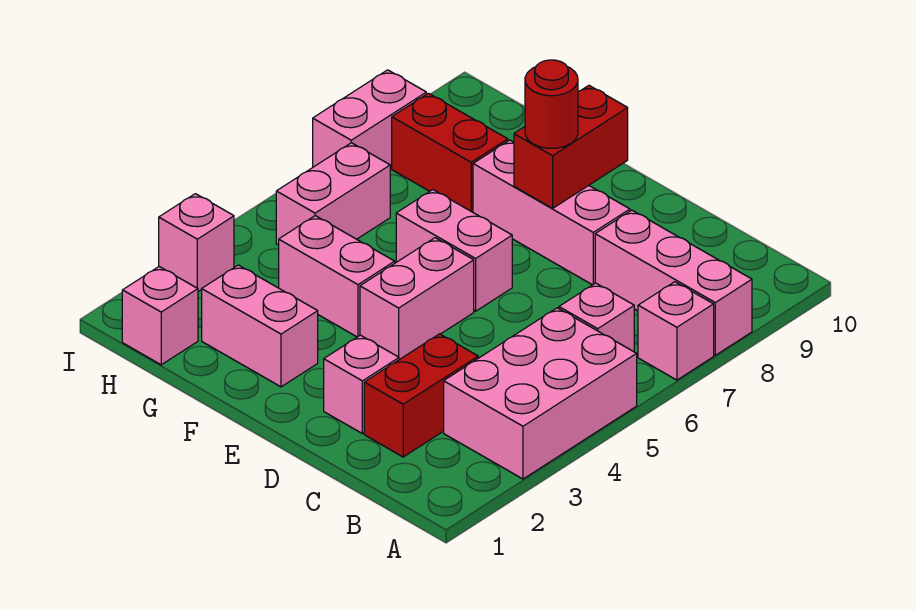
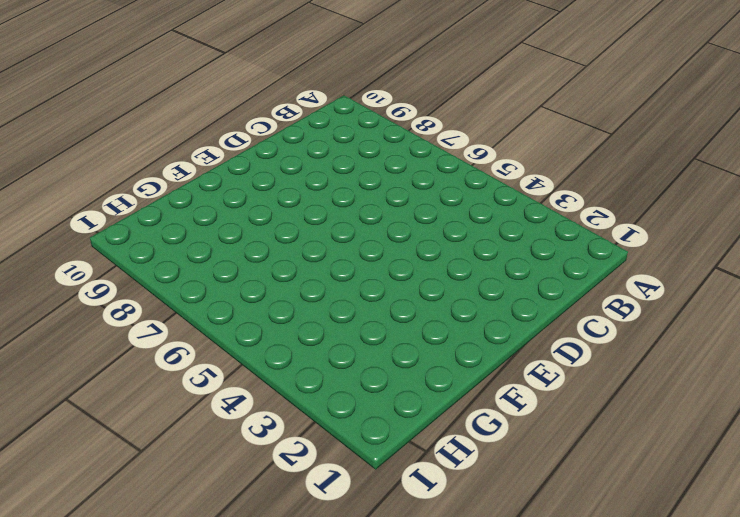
none -> pink 2x3 brick [444,308,637,479]
none -> pink 1x1 brick [638,282,714,380]
none -> pink 1x3 brick [595,210,752,355]

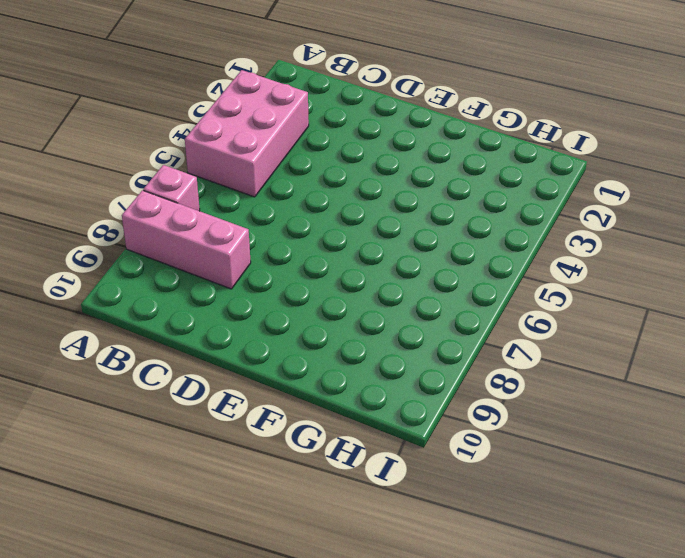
none -> pink 1x1 brick [559,283,634,352]
none -> red 1x2 brick [364,334,478,457]
none -> pink 1x1 brick [324,335,399,434]

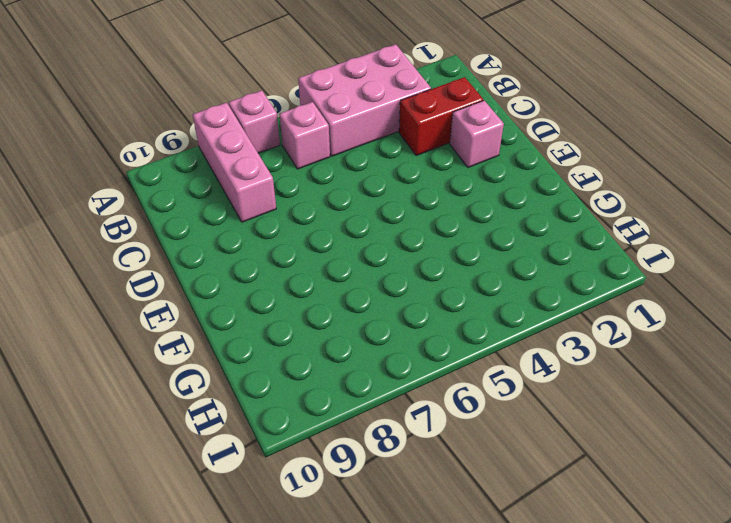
none -> pink 1x3 brick [473,140,630,285]
none -> pink 1x2 brick [360,238,474,360]
none -> pink 1x2 brick [396,190,512,311]

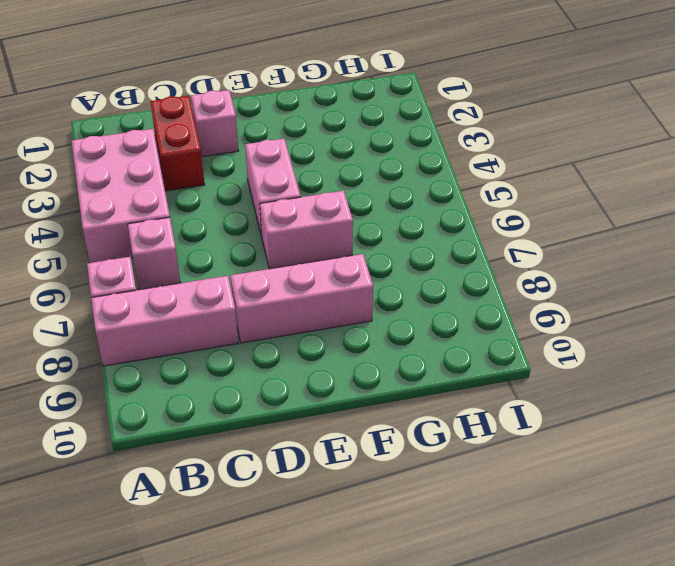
none -> pink 1x2 brick [202,265,318,387]
none -> pink 1x2 brick [279,216,395,337]
none -> red 1x2 brick [392,93,508,212]

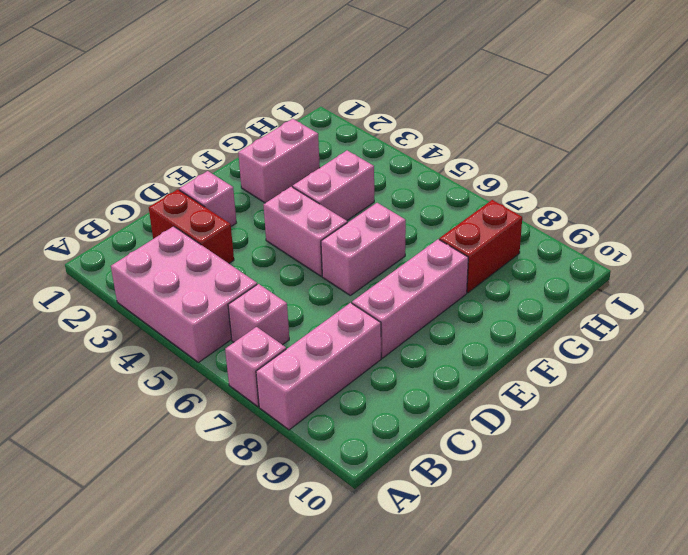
none -> pink 1x1 brick [122,267,198,365]
none -> pink 1x2 brick [276,143,390,245]
none -> pink 1x1 brick [159,194,234,291]

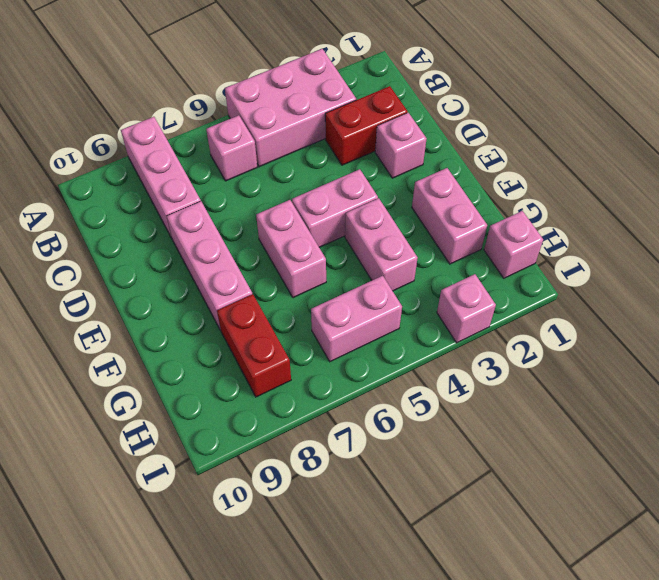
none -> pink 1x1 brick [638,282,714,380]
none -> pink 1x2 brick [313,70,426,168]
none -> red 1x2 brick [514,86,628,208]

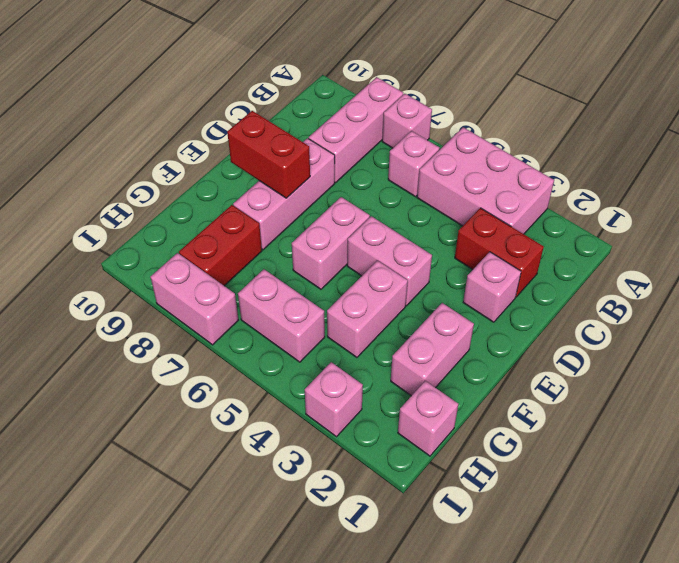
none -> red 1x1 round brick [525,60,578,148]

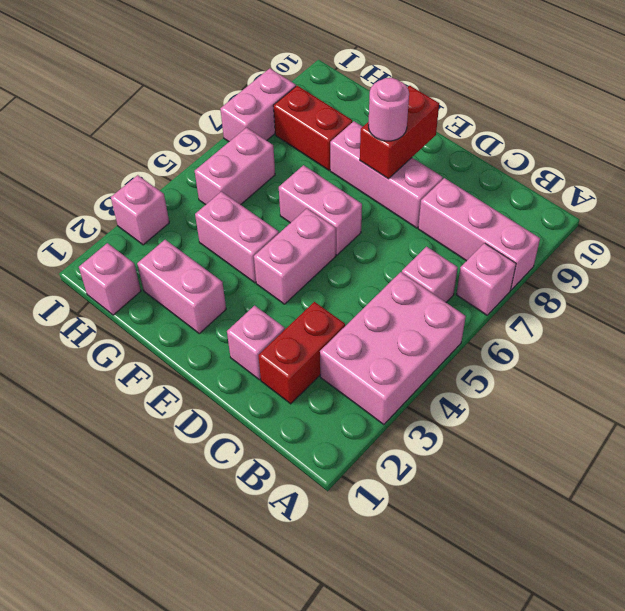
pink 1x1 round brick [368,78,409,141] -> red 1x1 round brick [525,60,578,148]

